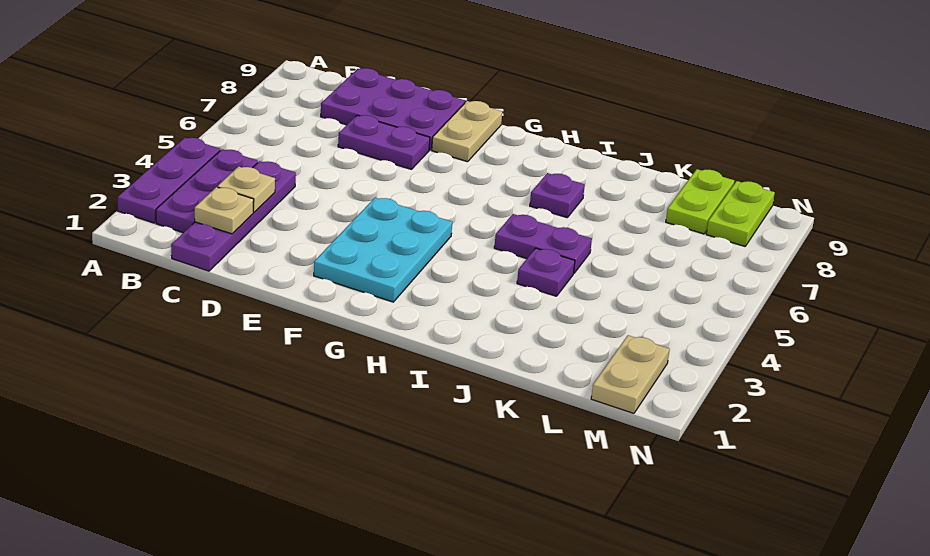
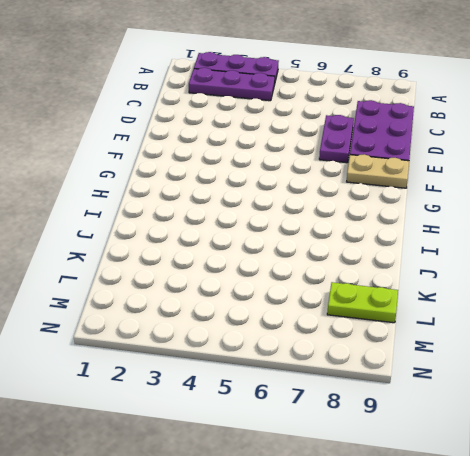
none -> purple 1x4 plate [171,161,296,271]
none -> cyan 2x3 plate [314,198,452,302]
none -> purple 1x2 plate [494,214,592,274]

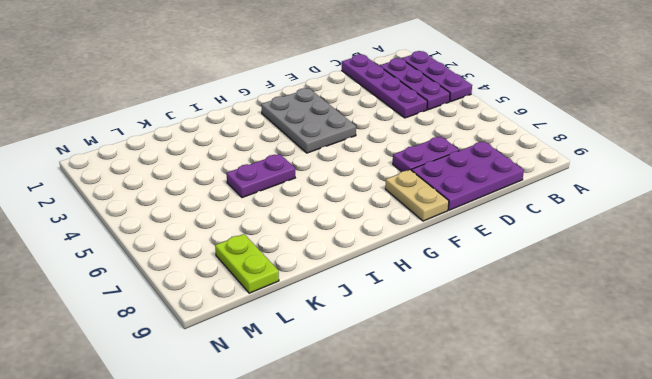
grey 2x3 plate [261,88,356,153] -> cyan 2x3 plate [314,198,452,302]
none -> purple 1x1 plate [530,173,585,218]
none -> purple 1x1 plate [517,248,575,296]
none -> tan 1x2 plate [591,335,670,413]

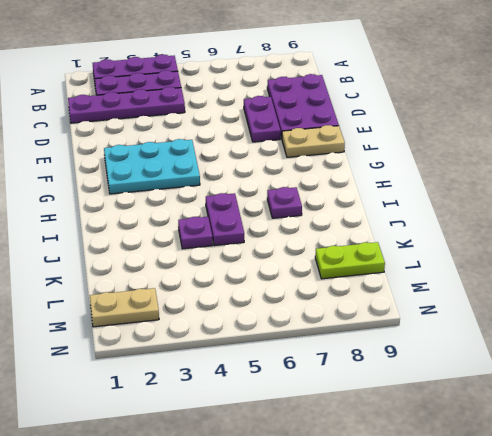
none -> lime 1x2 plate [706,181,775,246]
none -> tan 1x1 plate [195,187,254,234]
none -> tan 1x1 plate [217,167,275,212]

